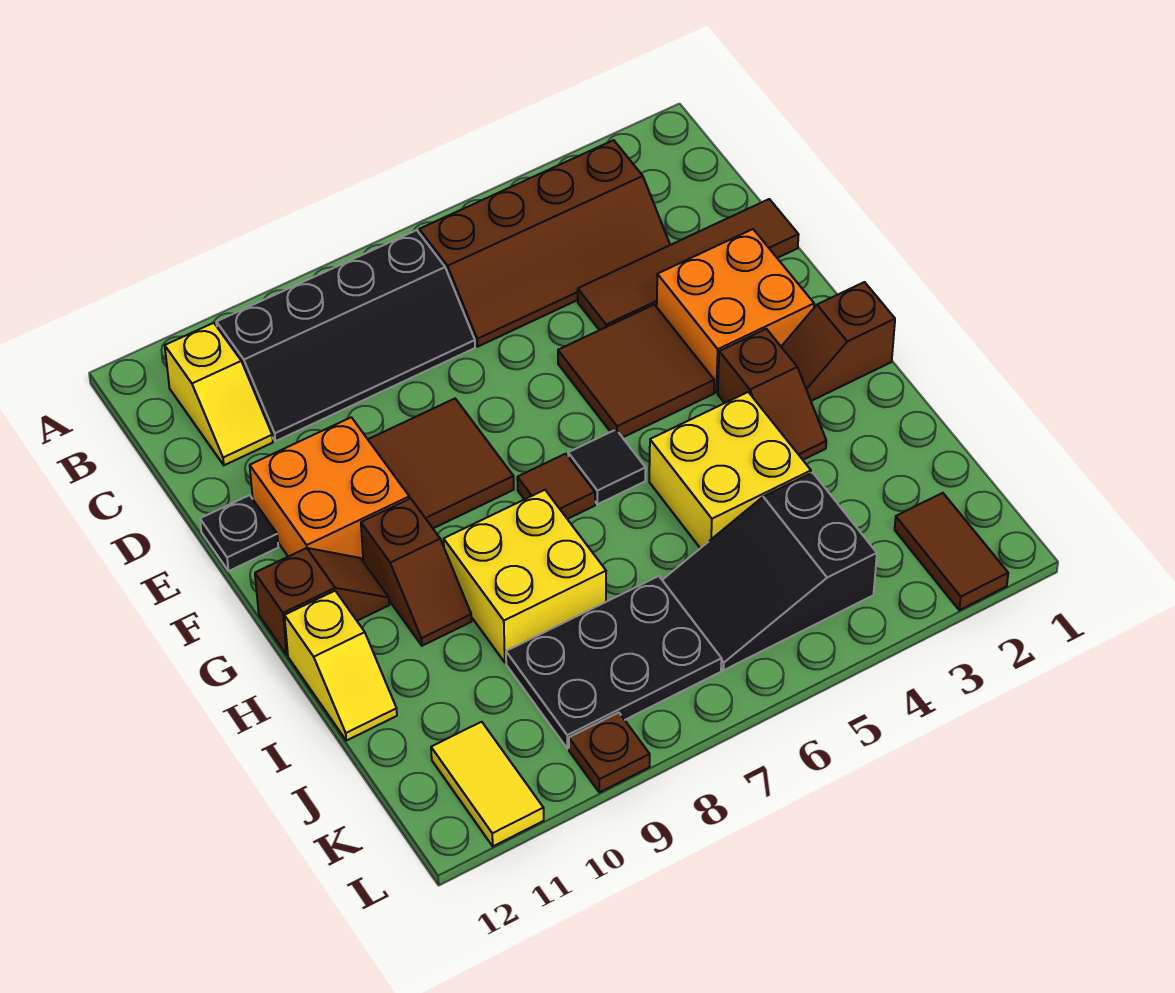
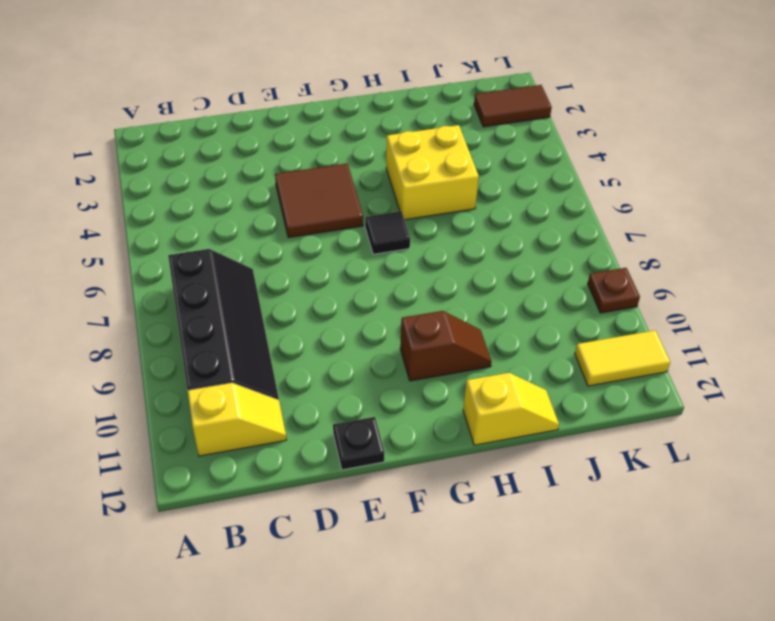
none -> brown 2x4 slope [419,140,670,347]
none -> brown 1x4 tile [578,199,799,330]
none -> orange 2x2 brick [657,229,814,392]

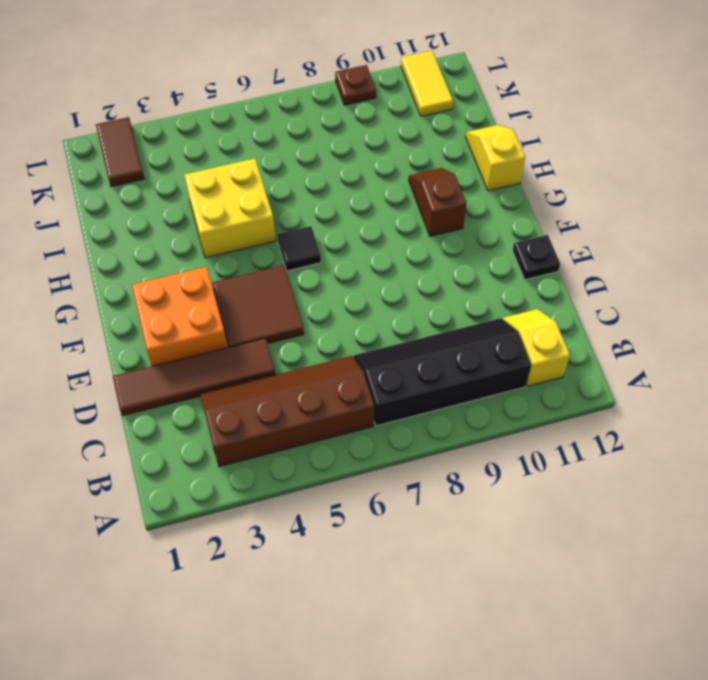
none -> brown 2x2 tile [368,399,514,528]
none -> orange 2x2 brick [250,417,409,561]
none -> brown 1x2 slope [781,282,895,401]

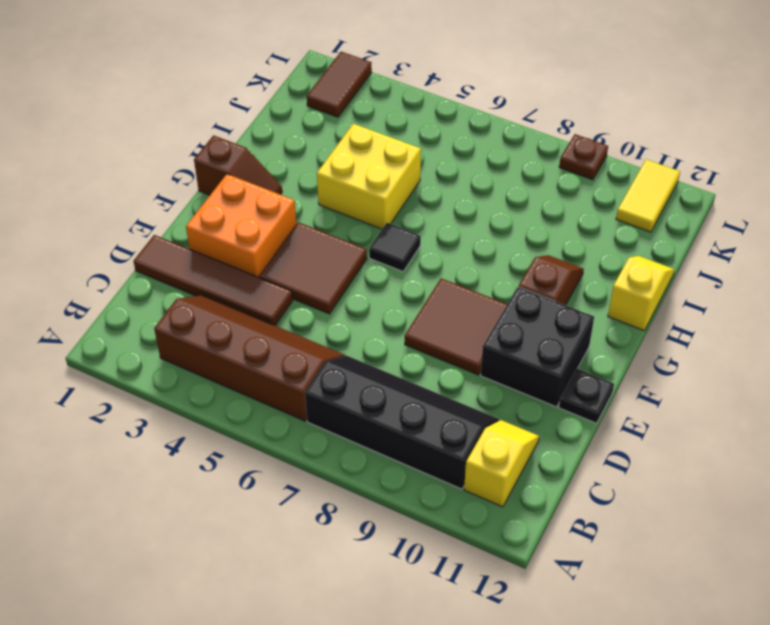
black 2x2 brick [481,287,594,407] -> orange 2x2 brick [250,417,409,561]
none -> brown 1x2 slope [718,329,826,460]
none -> brown 1x1 tile [517,454,595,519]
none -> brown 1x2 slope [255,548,389,655]

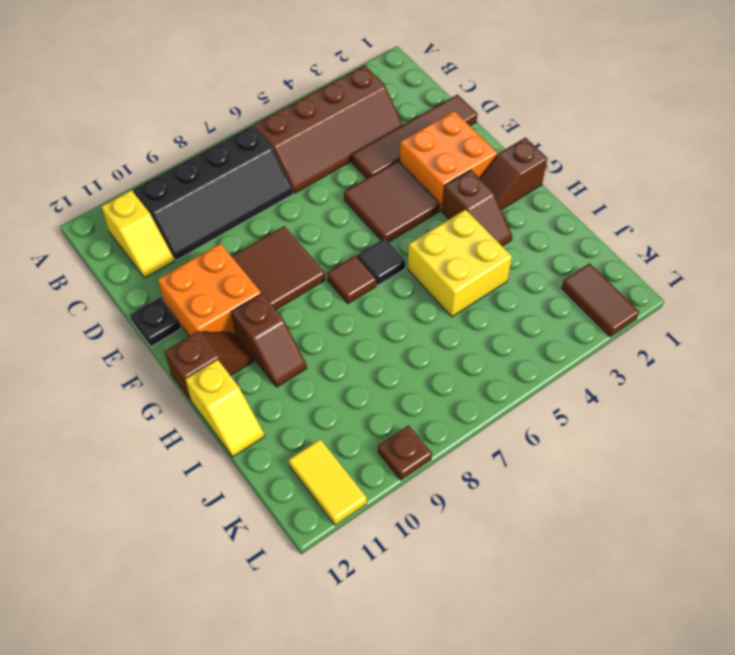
none -> yellow 2x2 brick [444,490,606,662]
none -> black 2x3 slope [662,473,877,670]
none -> black 2x3 plate [506,576,722,749]

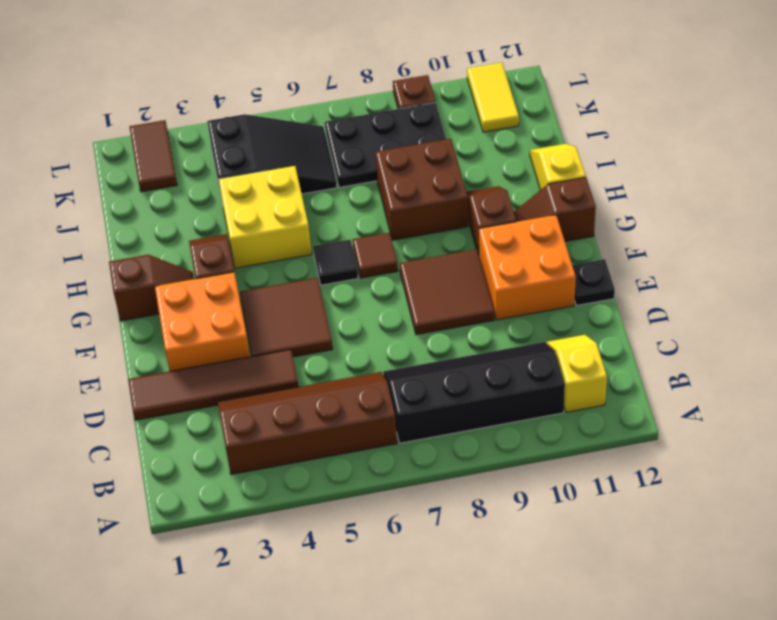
brown 2x2 brick [375,139,468,240] -> yellow 2x2 brick [444,490,606,662]

